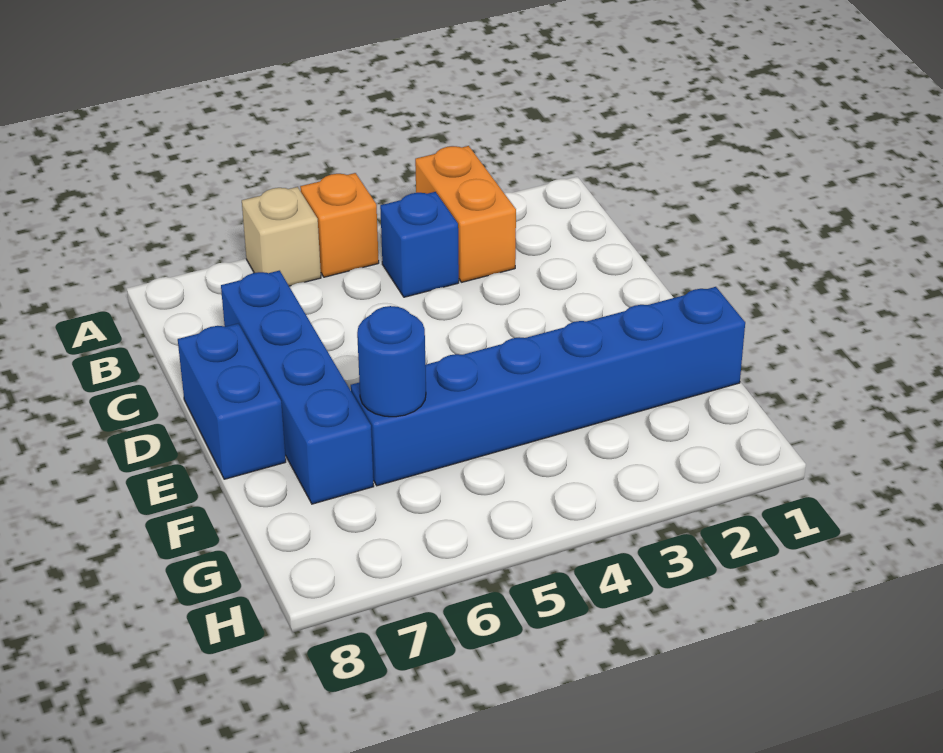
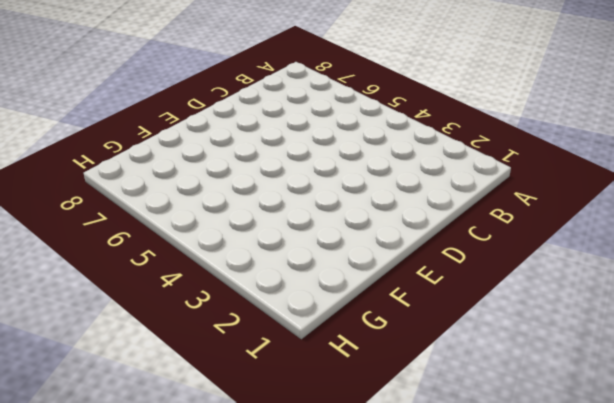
none -> orange 1x2 brick [415,146,516,282]
none -> orange 1x1 brick [300,173,379,277]

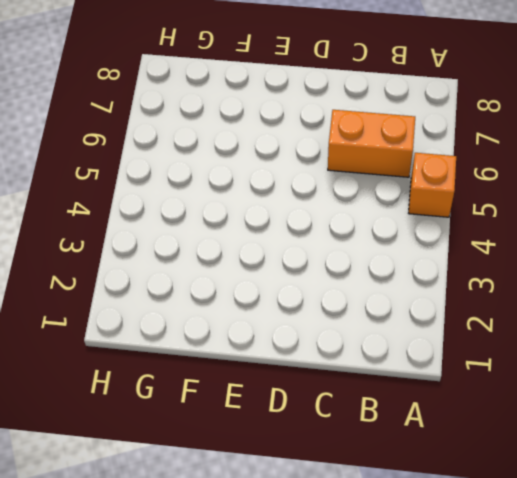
orange 1x2 brick [328,110,415,177] -> orange 1x2 brick moved to [415,146,516,282]
none -> tan 1x1 brick [242,187,321,286]
none -> blue 1x1 brick [380,192,459,297]

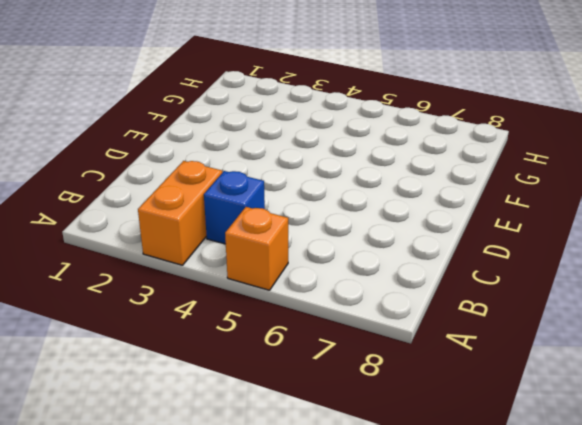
none -> tan 1x1 brick [242,187,321,286]
none -> blue 1x4 brick [221,271,374,504]

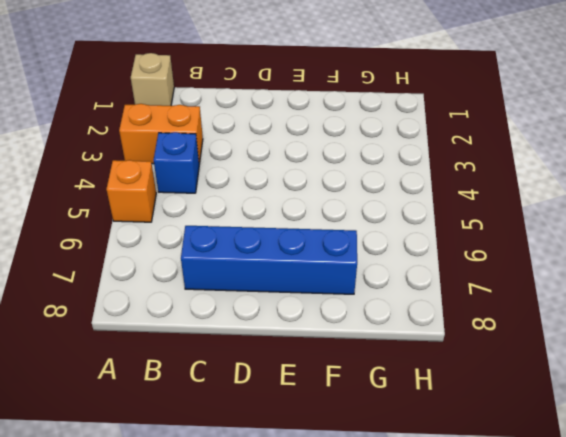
tan 1x1 brick [131,53,174,106] -> tan 1x1 brick moved to [242,187,321,286]
none -> blue 1x2 brick [178,324,286,479]
none -> blue 1x6 brick [351,287,745,486]

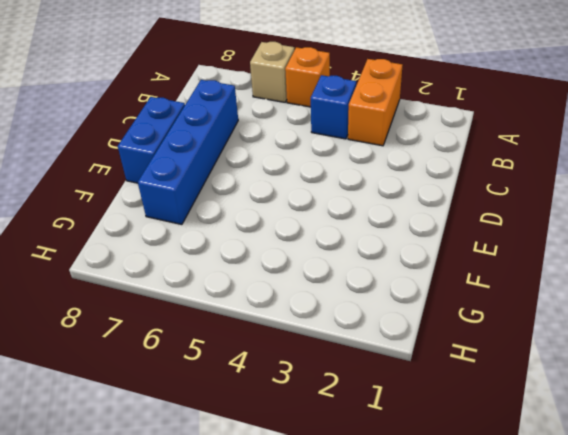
none -> blue 1x6 brick [351,287,745,486]
none -> blue 1x1 round brick [357,306,426,417]

